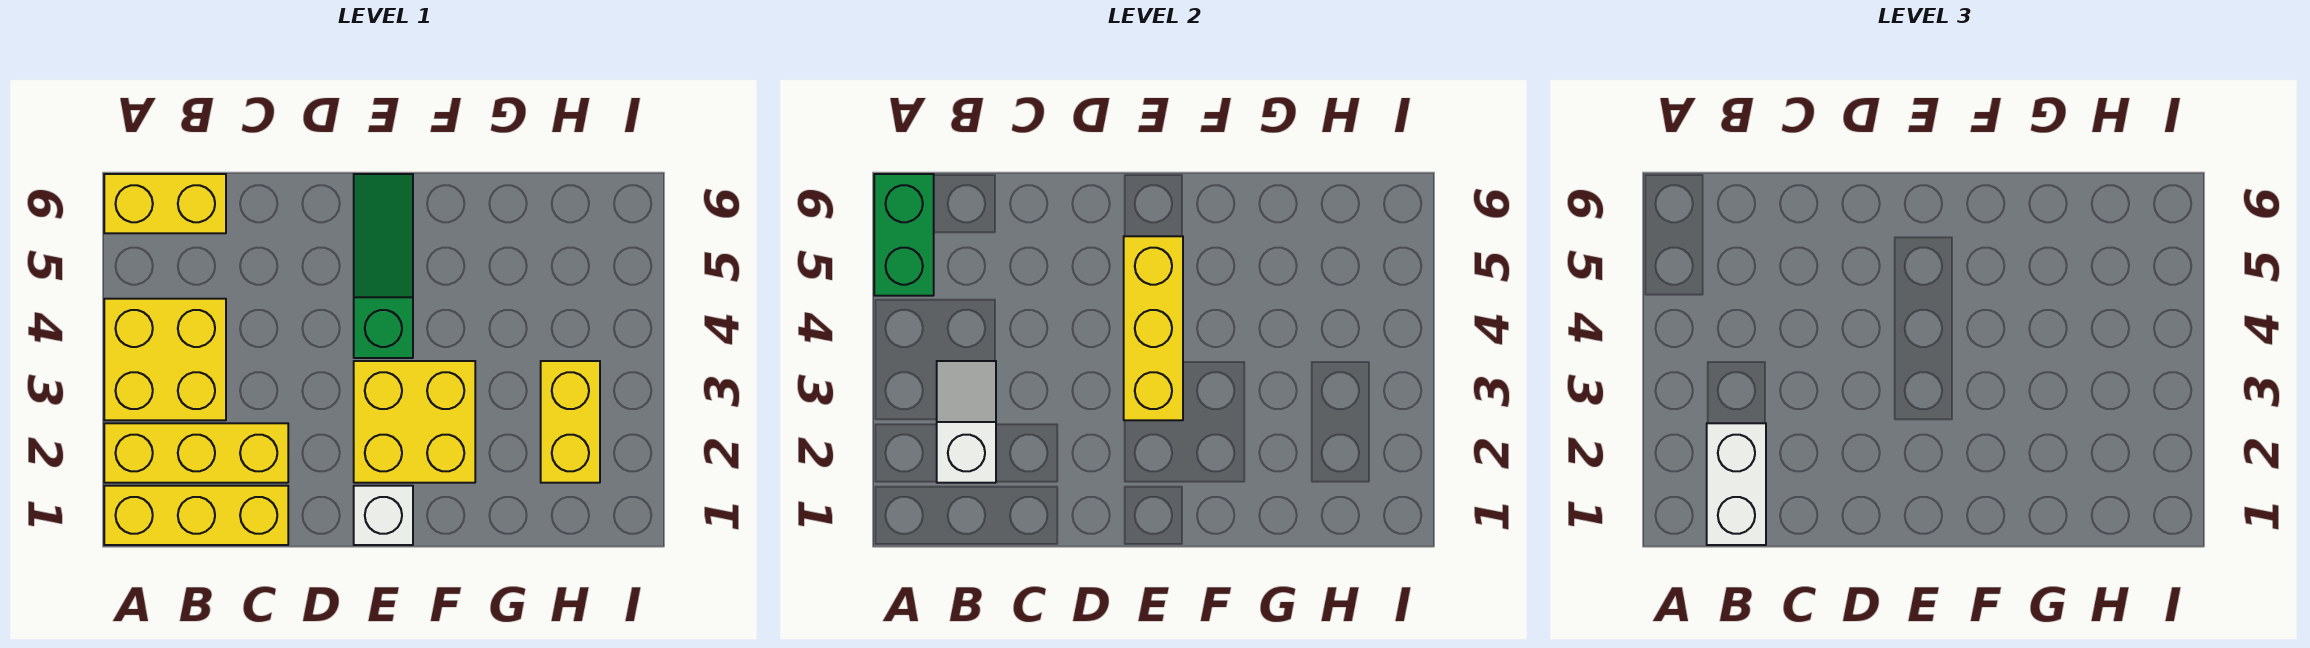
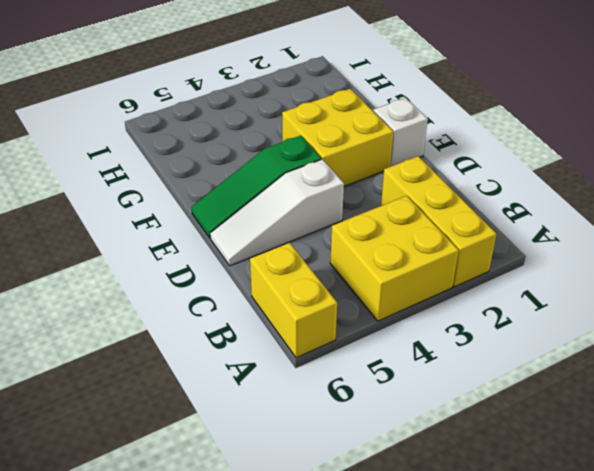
white 1x3 slope [210,159,344,266] -> none
none -> yellow 1x3 brick [104,486,288,545]
none -> yellow 1x2 brick [541,361,600,483]
none -> green 1x2 brick [874,174,934,296]

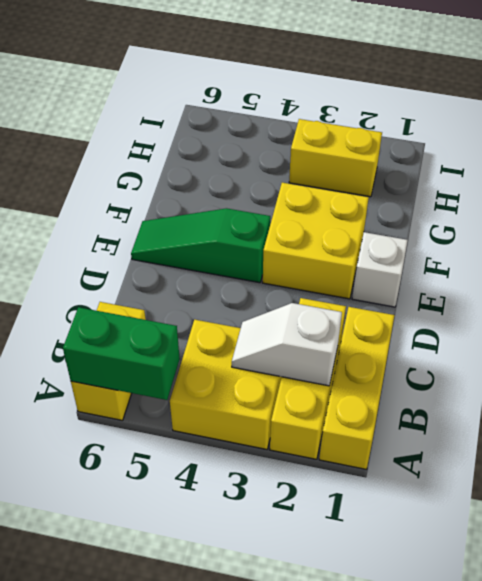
none -> yellow 1x3 brick [1124,236,1183,420]
none -> white 1x2 brick [1707,423,1766,545]

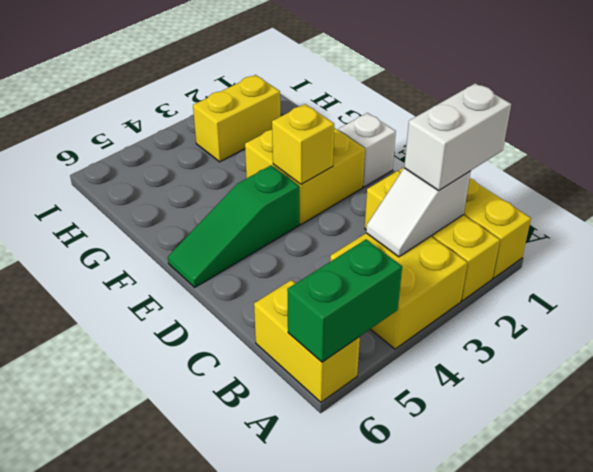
yellow 1x1 brick [272,104,334,184] -> yellow 1x3 brick [1124,236,1183,420]

